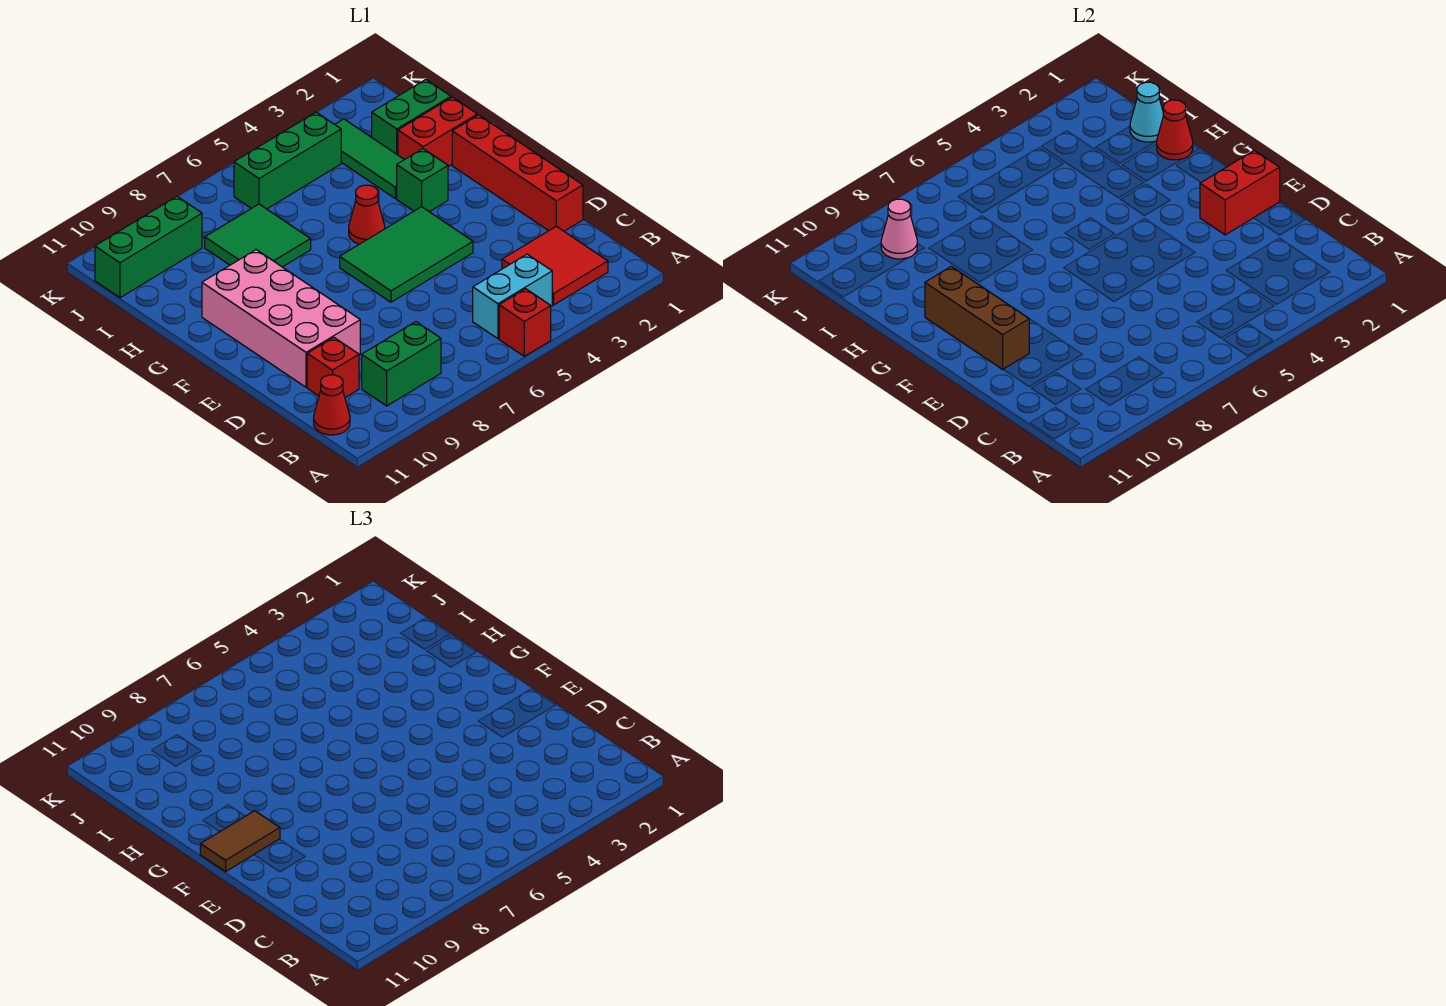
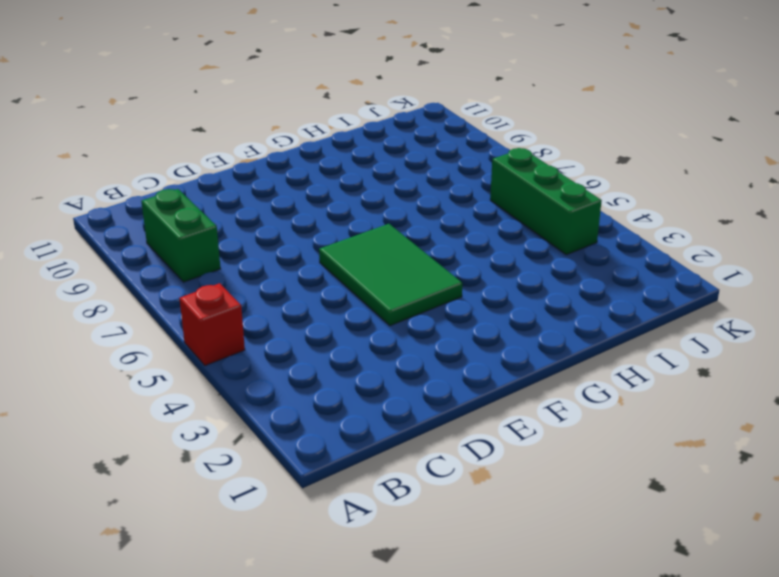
none -> red 2x2 tile [502,226,608,305]
none -> cyan 1x2 brick [473,254,552,339]
none -> red 1x1 cone [314,375,350,435]

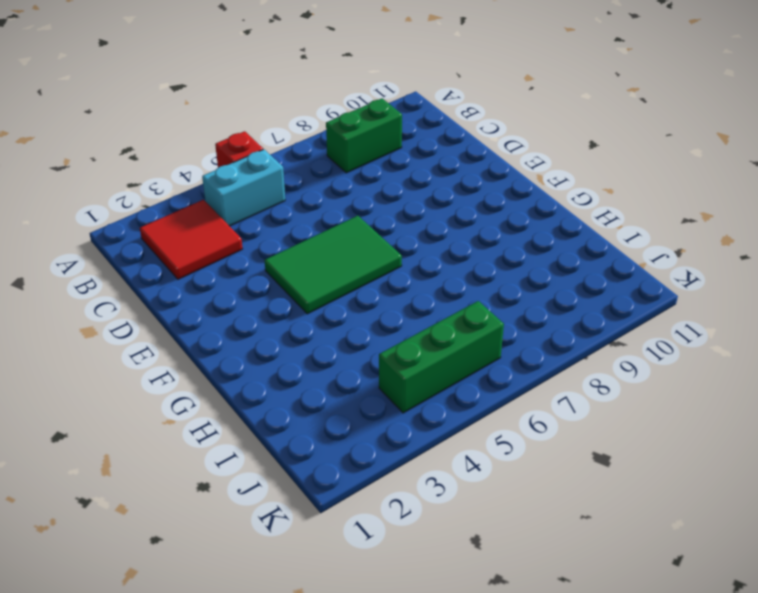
none -> red 1x1 cone [314,375,350,435]
none -> red 1x1 brick [307,338,359,397]
none -> red 1x4 brick [452,115,583,231]

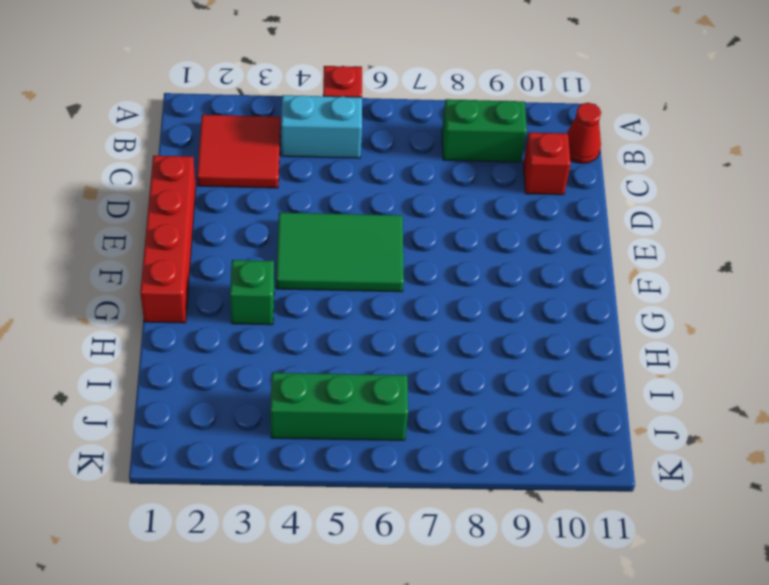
none -> pink 2x4 brick [202,250,360,387]
none -> red 1x1 cone [349,185,385,244]
none -> red 1x2 brick [398,97,477,167]

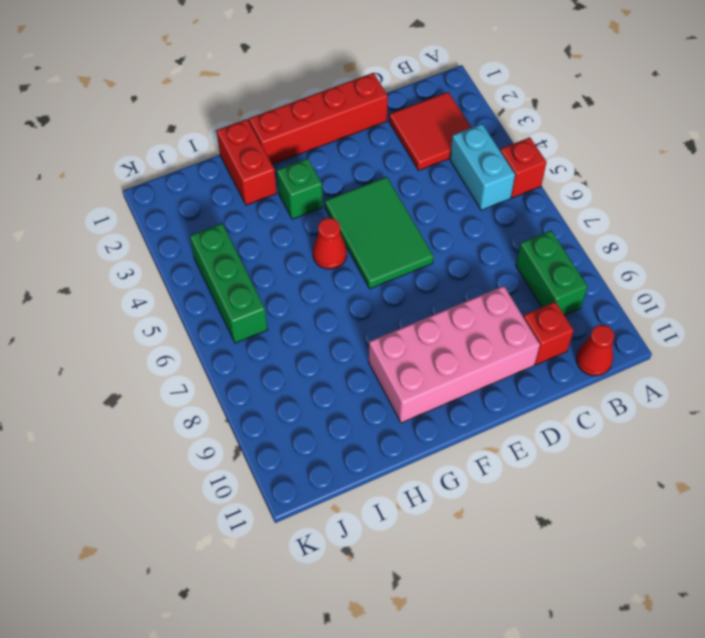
none -> green 1x3 tile [335,119,404,198]
none -> green 2x2 tile [205,204,311,267]
none -> green 1x2 brick [372,80,451,155]

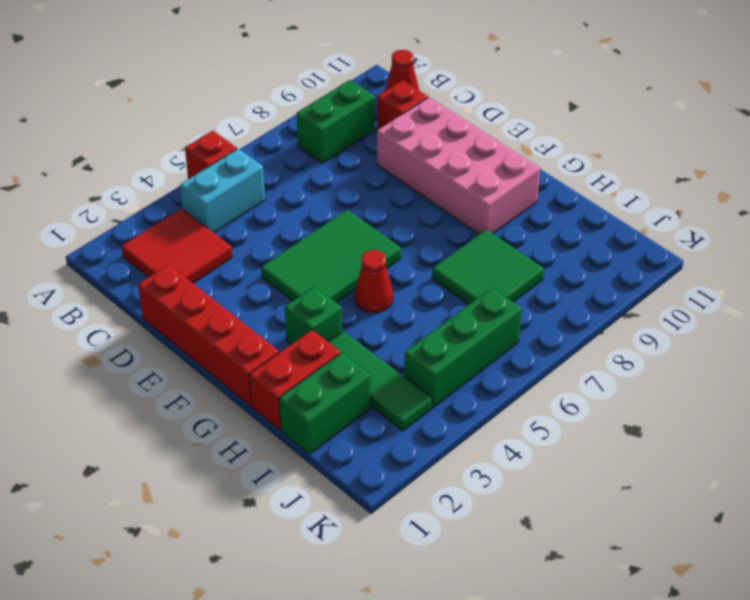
none -> green 1x3 brick [95,196,202,298]
none -> red 1x2 brick [1200,150,1280,235]
none -> brown 1x3 brick [925,266,1029,369]

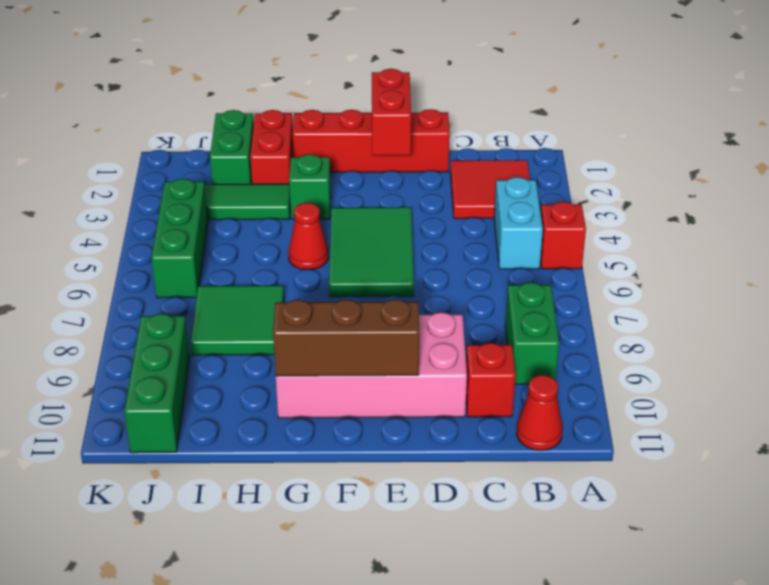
none -> red 1x1 cone [1157,100,1193,160]
none -> cyan 1x1 cone [1130,82,1163,142]
none -> pink 1x1 cone [881,199,917,259]

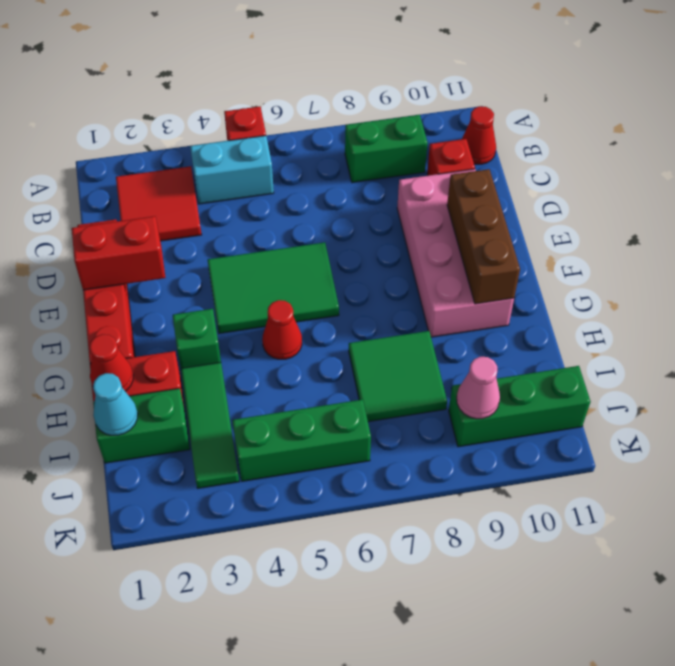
none -> brown 1x2 tile [200,811,280,872]

